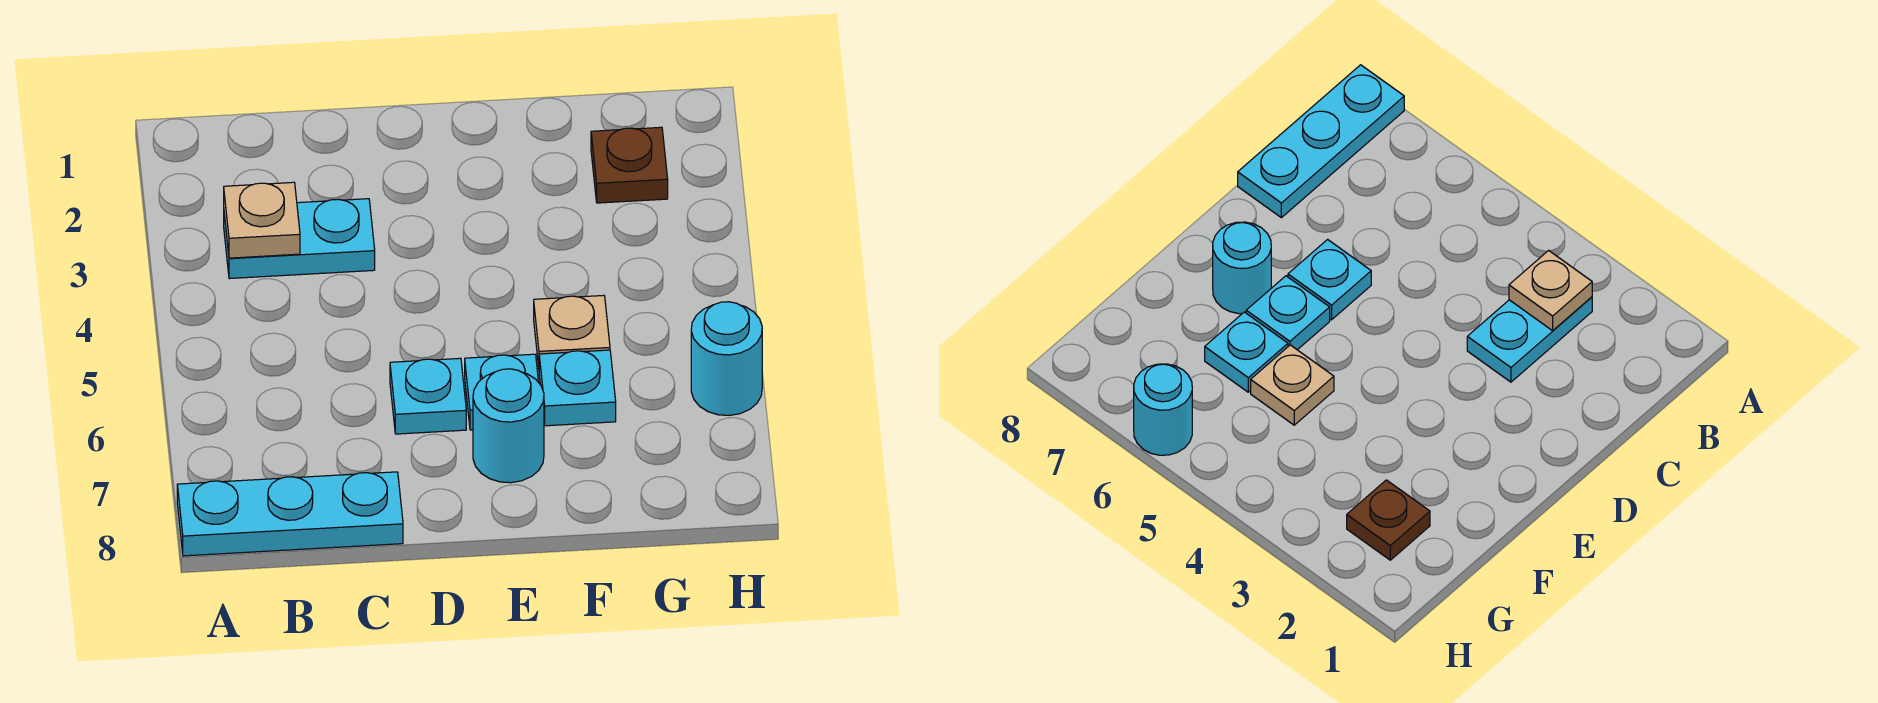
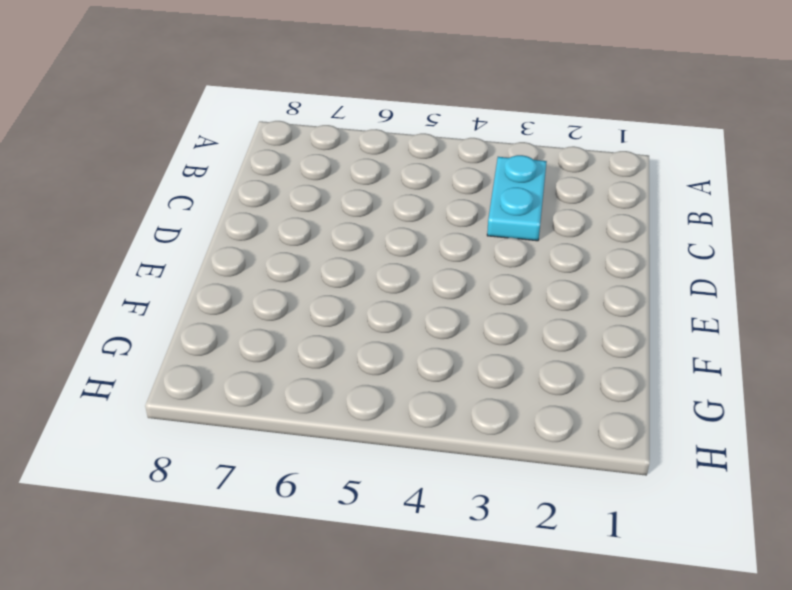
none -> cyan 1x3 plate [177,472,403,556]
none -> cyan 1x1 plate [390,358,466,434]

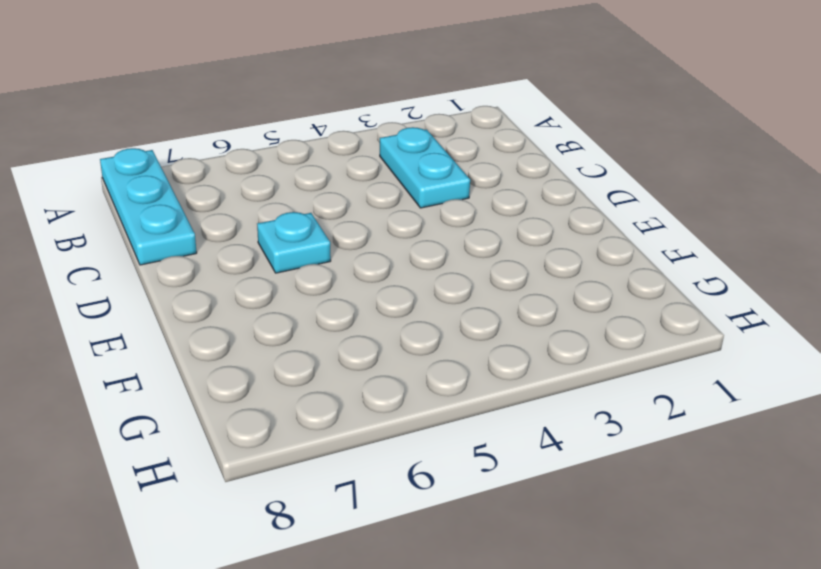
none -> cyan 1x1 plate [465,354,539,430]
none -> cyan 1x1 round brick [473,369,544,483]

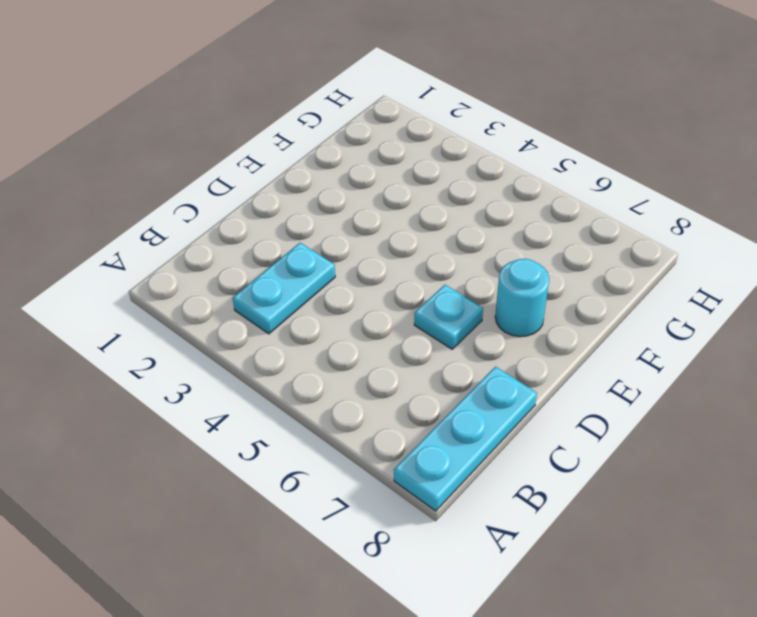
none -> cyan 1x1 plate [465,354,539,430]
none -> tan 1x1 plate [534,295,610,367]

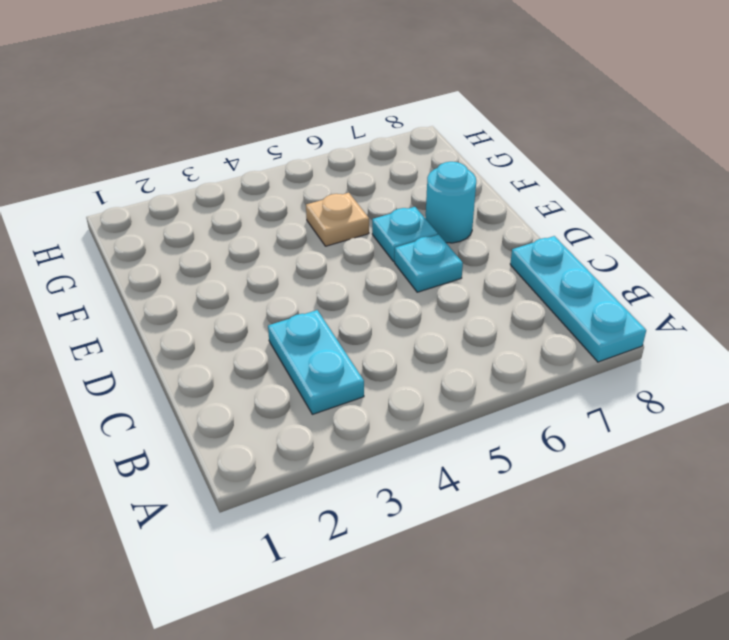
none -> cyan 1x1 plate [539,350,616,426]
none -> brown 1x1 plate [591,127,668,203]

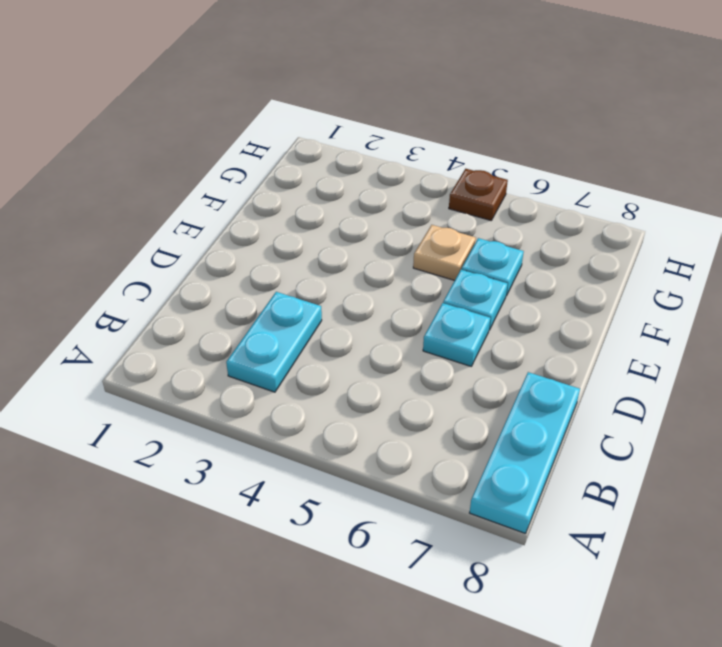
brown 1x1 plate [449,169,508,220] -> brown 1x1 plate moved to [591,127,668,203]
none -> cyan 1x1 round brick [473,369,544,483]
none -> cyan 1x1 round brick [691,302,762,416]

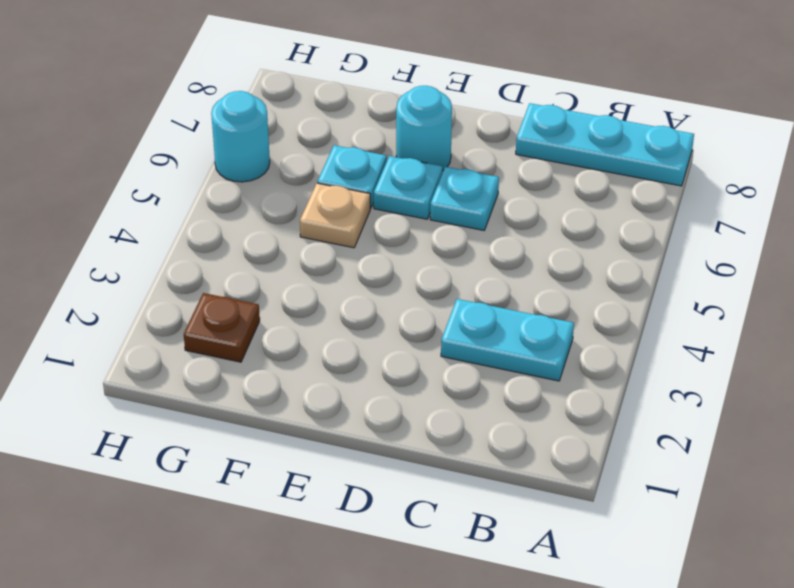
none -> tan 1x1 plate [224,182,300,258]

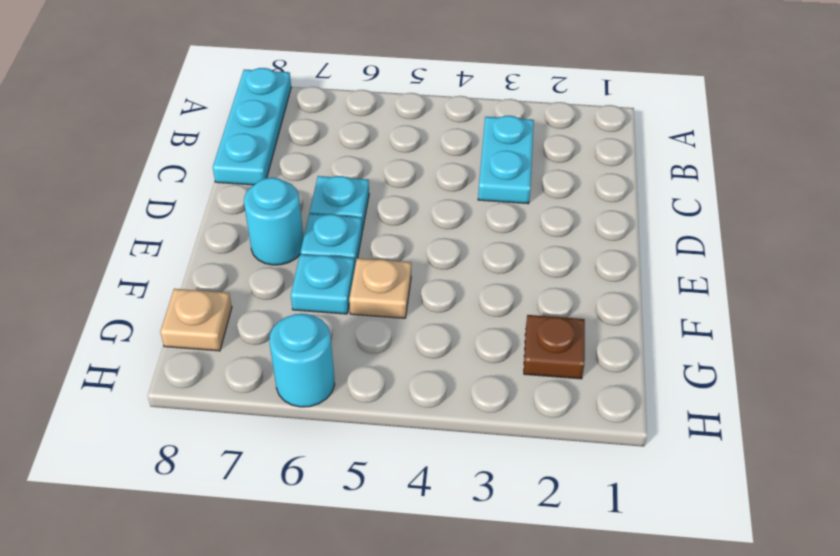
tan 1x1 plate [160,289,232,351] -> tan 1x1 plate moved to [224,182,300,258]

